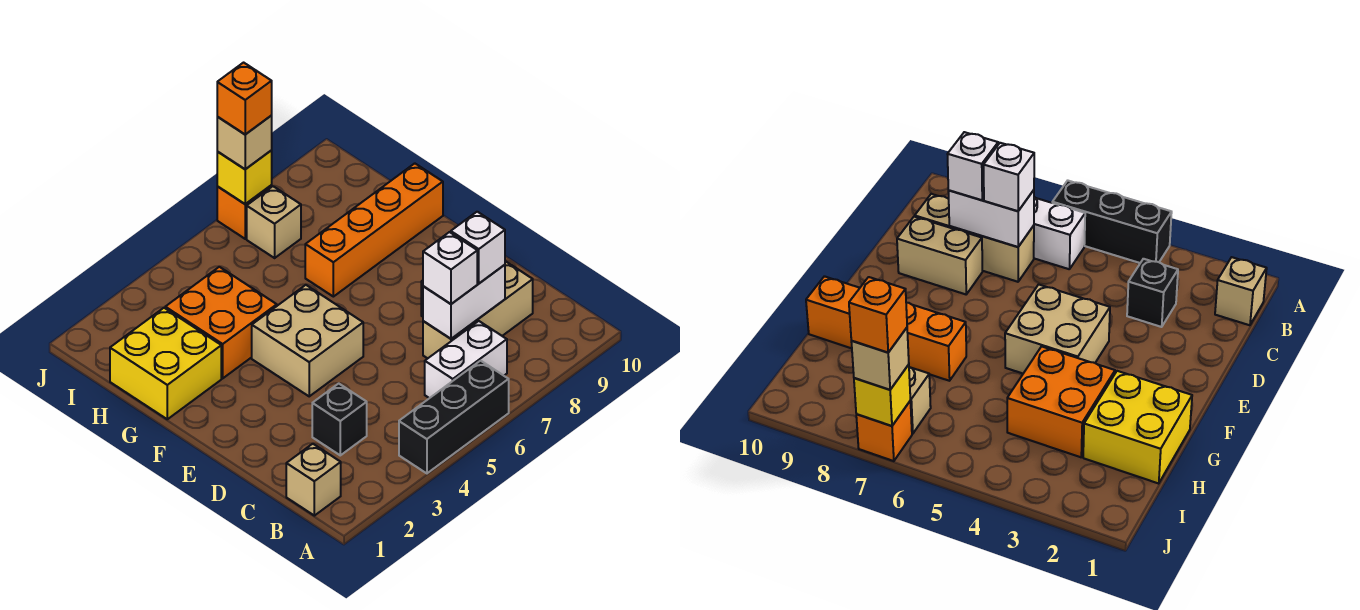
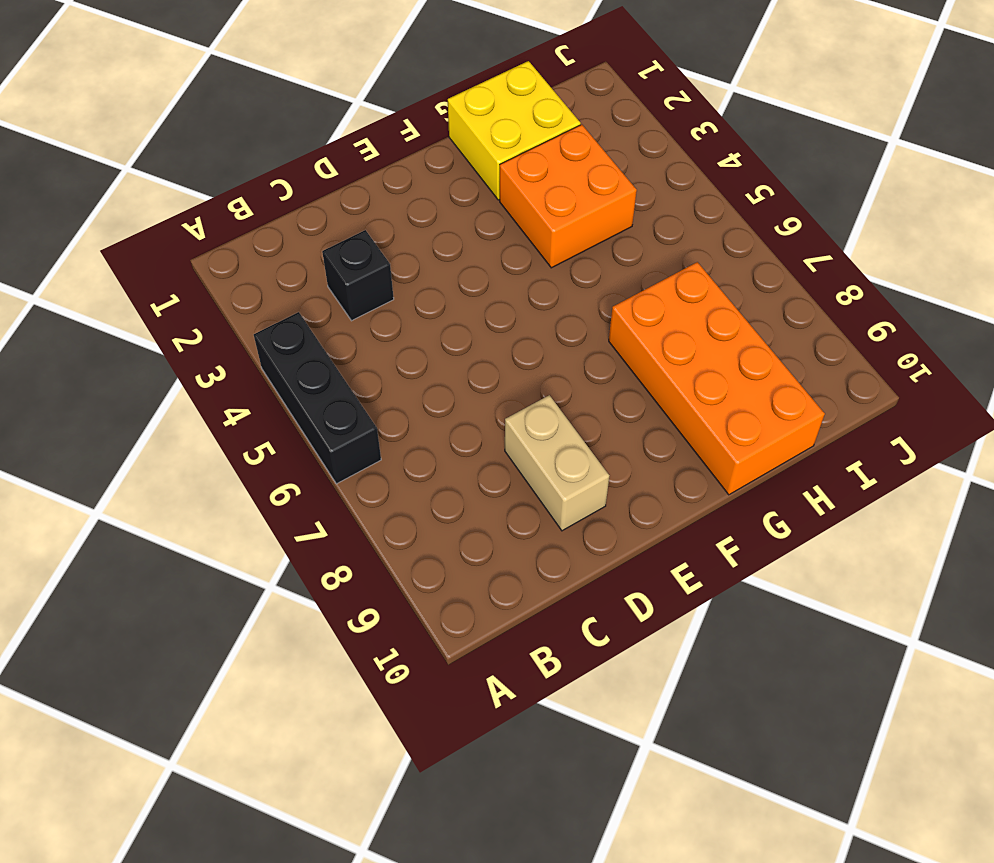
orange 2x4 brick [609,262,825,495] -> orange 1x4 brick [305,163,443,297]
none -> tan 1x1 brick [286,444,341,516]
none -> white 1x2 brick [425,321,507,398]
none -> tan 1x3 brick [423,261,533,359]

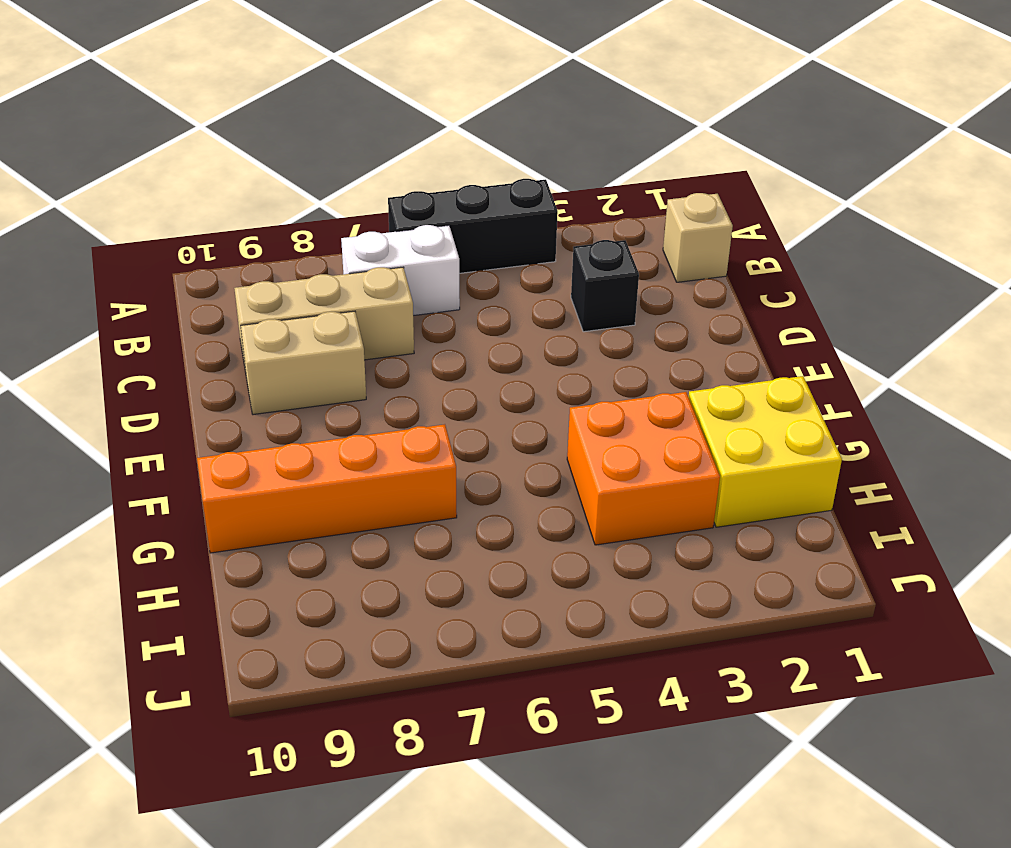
none -> tan 2x2 brick [252,285,363,396]
none -> tan 1x1 brick [247,186,301,258]
none -> orange 1x1 brick [217,185,272,239]

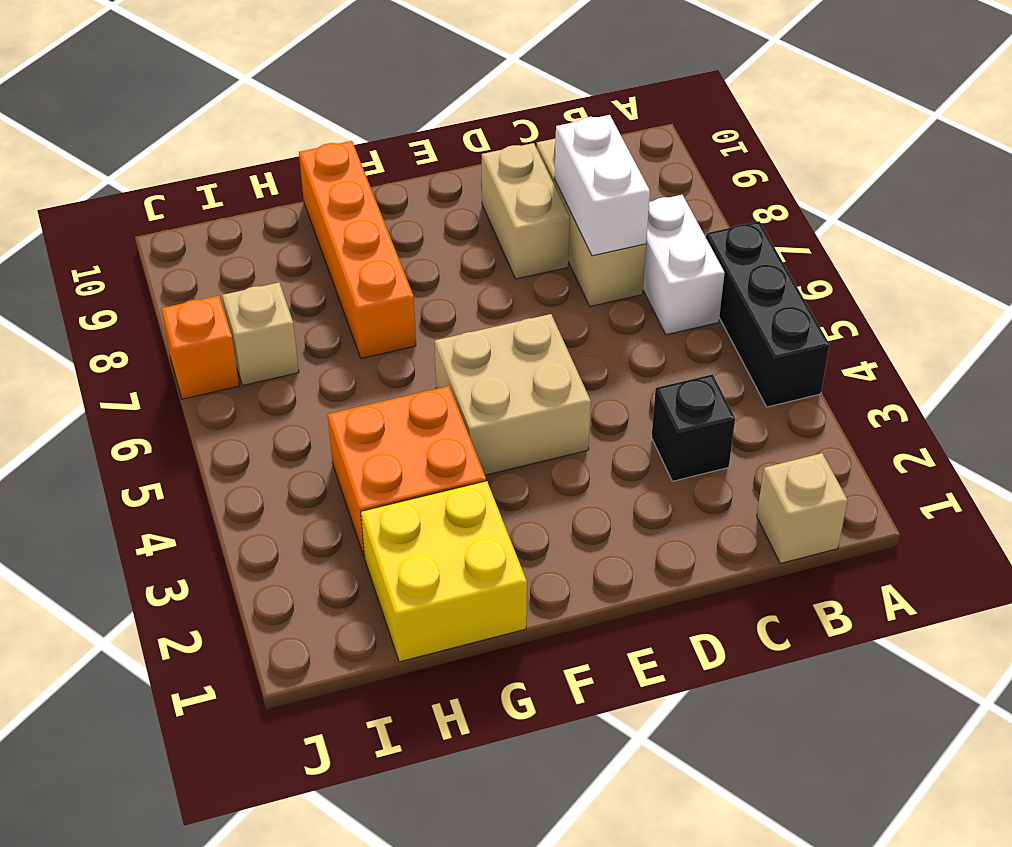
none -> yellow 1x1 brick [217,151,272,204]
none -> white 1x1 brick [423,232,477,304]
none -> white 1x1 brick [451,212,505,283]

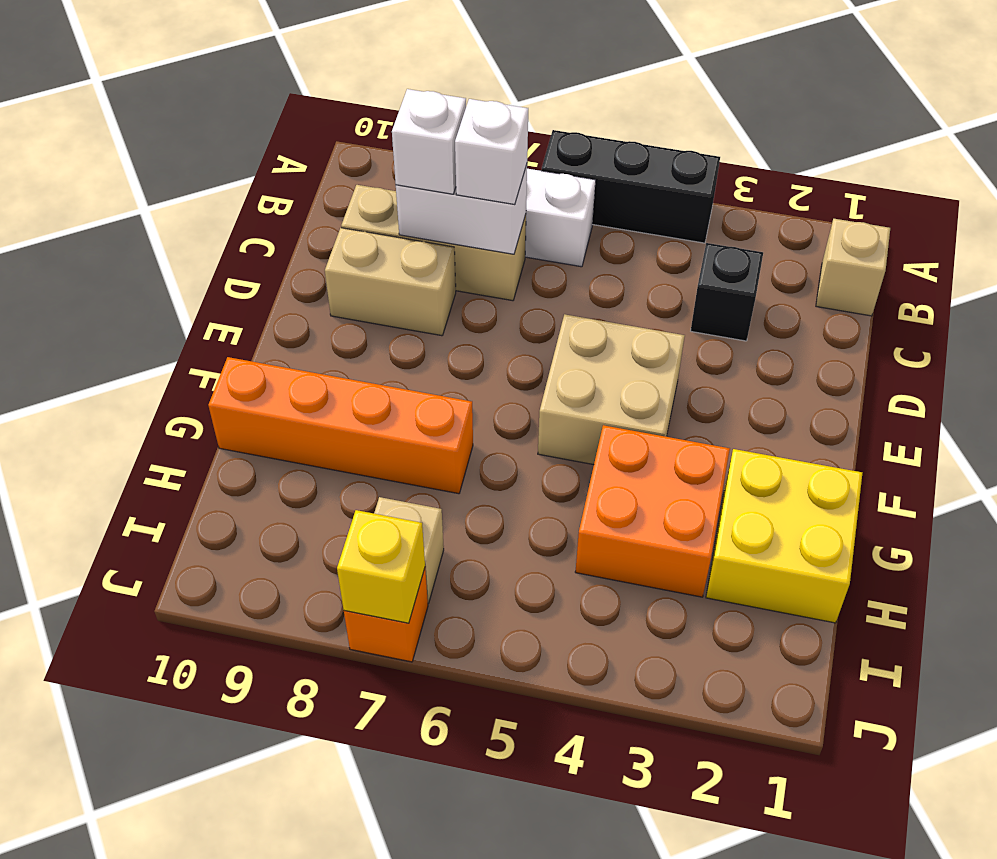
none -> tan 1x1 brick [217,116,272,169]
none -> orange 1x1 brick [217,63,272,134]

